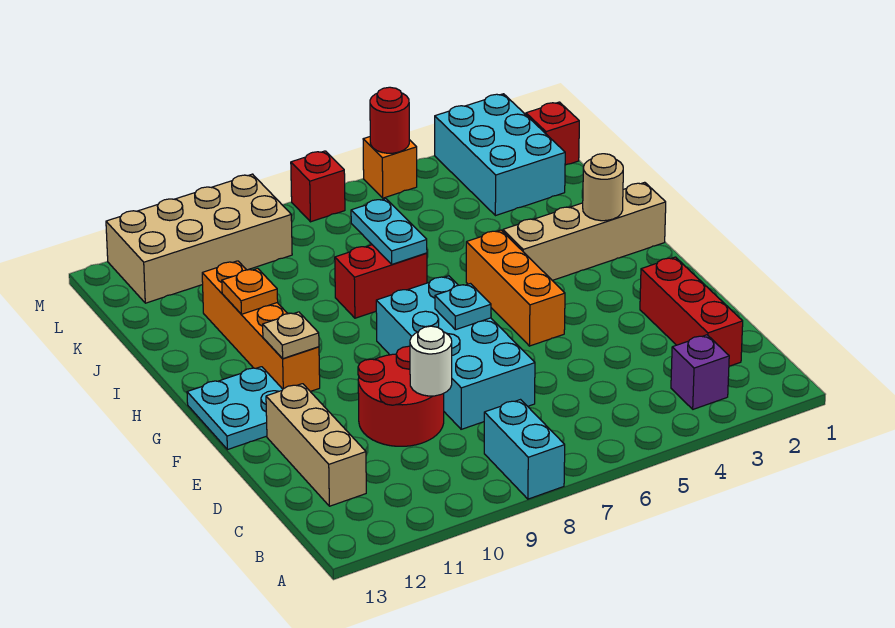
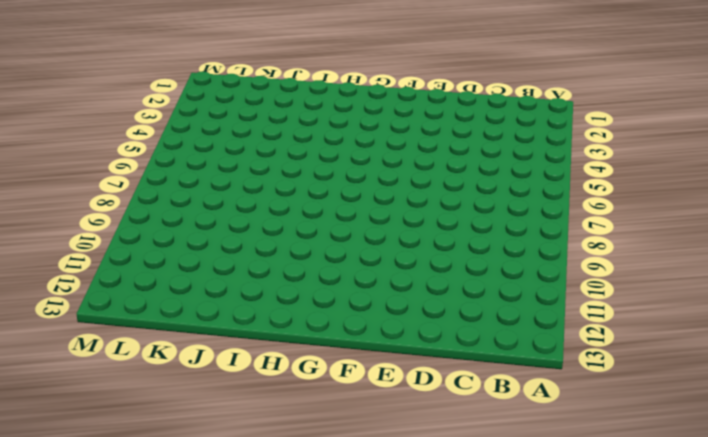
none -> cyan 1x2 brick [484,400,565,499]
none -> purple 1x1 brick [671,335,729,409]
none -> red 1x3 brick [640,257,743,366]

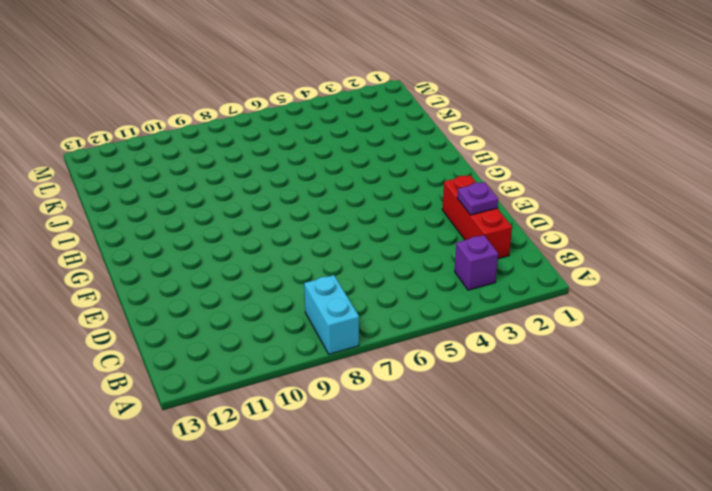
purple 1x1 plate [457,182,498,215] -> none
none -> tan 1x3 brick [266,384,366,506]
none -> cyan 2x4 brick [376,276,535,429]
none -> red 2x2 round brick [358,346,444,446]

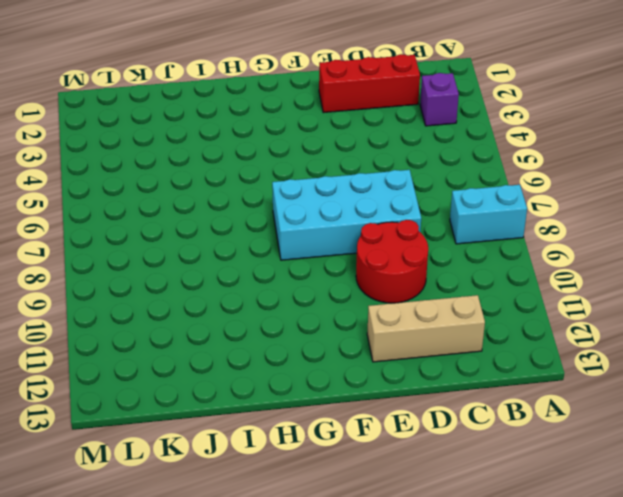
none -> orange 1x3 brick [466,230,565,346]
none -> cyan 2x2 plate [187,367,283,450]
none -> orange 1x4 brick [202,261,320,391]

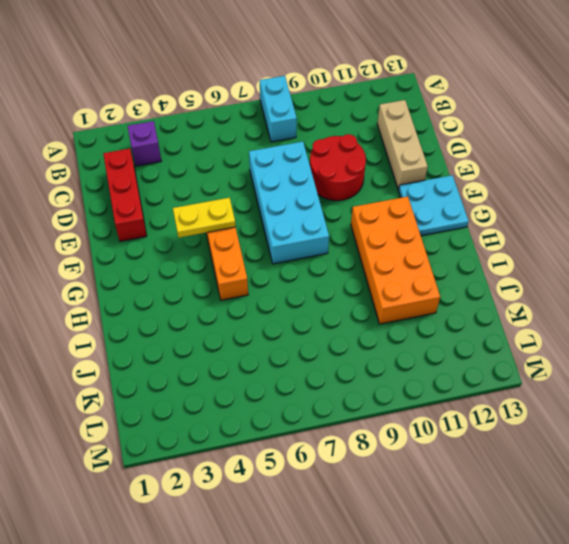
yellow 1x2 plate [173,198,236,238] -> none
orange 2x4 brick [351,197,440,324] -> orange 1x4 brick [202,261,320,391]
none -> tan 1x4 brick [503,182,666,280]
none -> red 1x2 brick [335,245,427,318]
none -> cyan 2x3 brick [435,94,565,216]

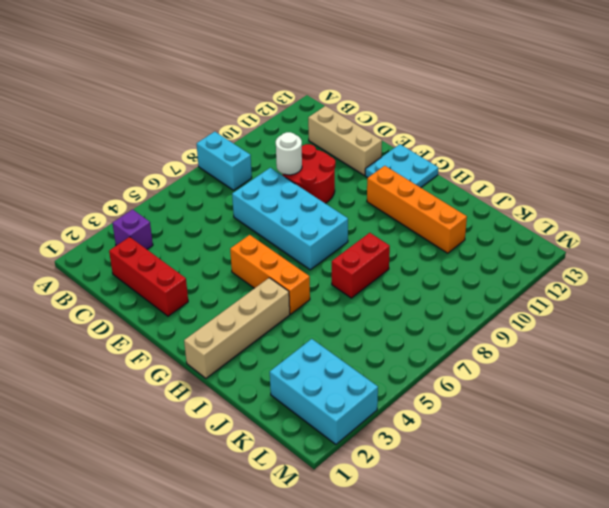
none -> red 1x1 brick [526,102,579,165]
none -> tan 2x4 brick [106,174,292,303]
none -> orange 1x1 brick [363,137,417,198]

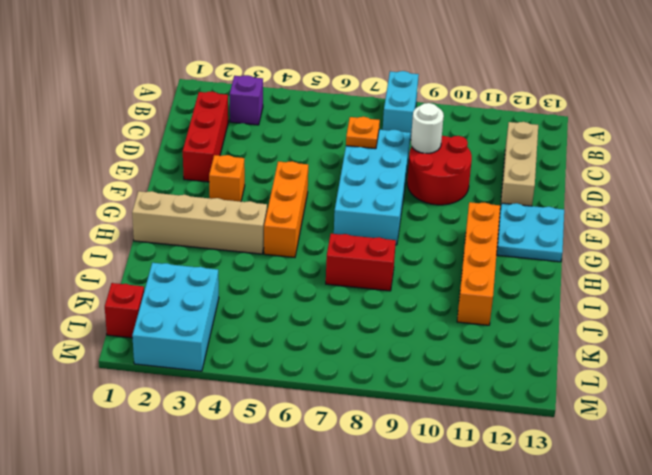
orange 1x1 plate [346,117,380,149] -> orange 1x1 plate moved to [222,268,278,314]
orange 1x1 brick [209,155,245,202] -> orange 1x1 brick moved to [363,137,417,198]
none -> tan 2x4 brick [106,174,292,303]
none -> red 1x1 brick [291,151,345,222]
none -> cyan 1x1 plate [435,284,491,330]

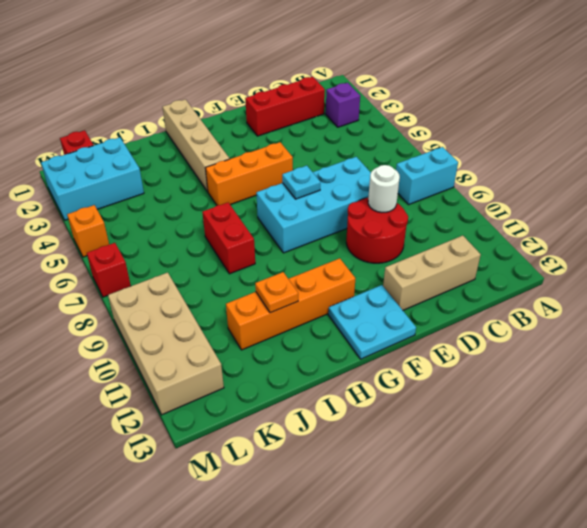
none -> tan 1x1 plate [263,312,319,359]
none -> tan 1x1 round brick [583,154,623,221]
none -> cyan 1x2 plate [351,199,427,264]

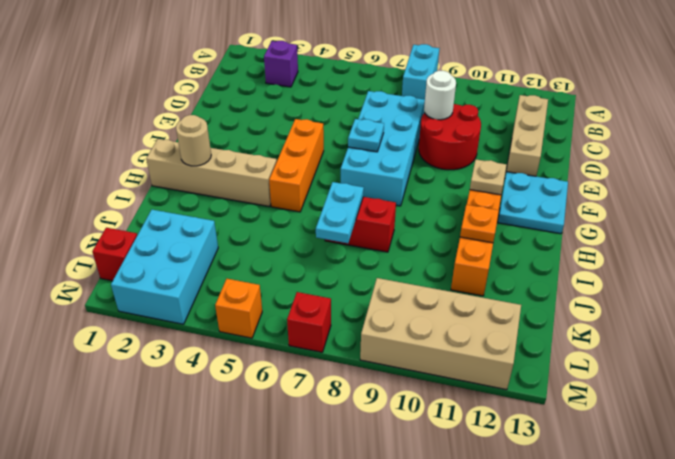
none -> red 1x3 brick [640,257,743,366]
none -> red 1x1 round brick [370,87,409,153]

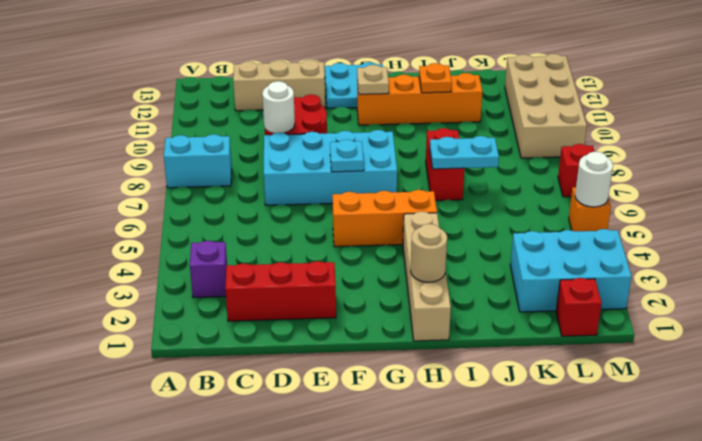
white 1x1 round brick [575,152,613,207] -> red 1x1 round brick [370,87,409,153]

